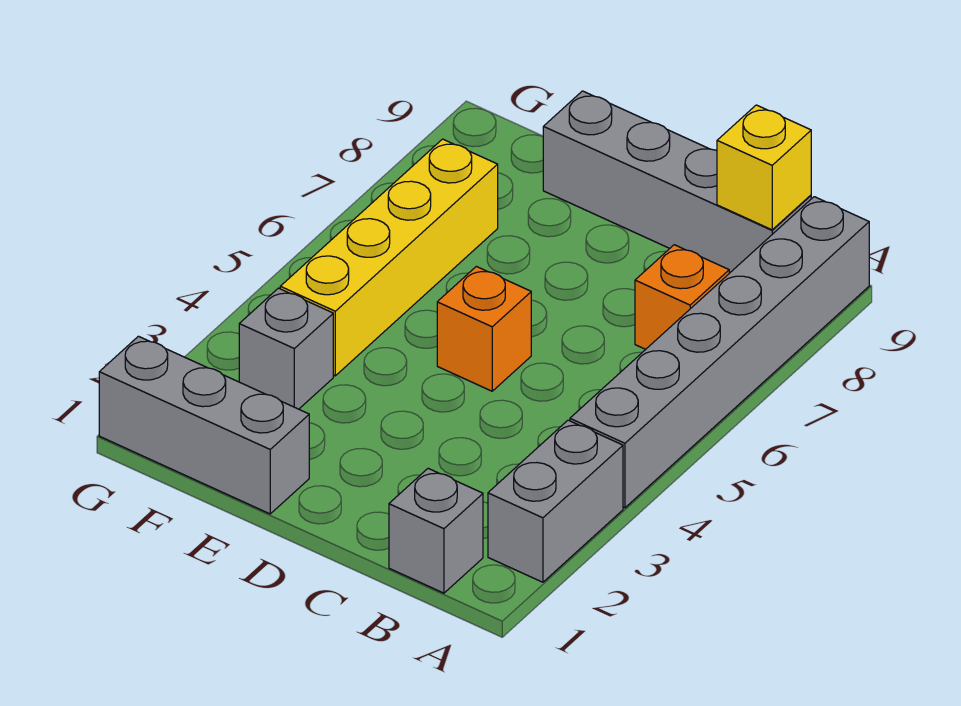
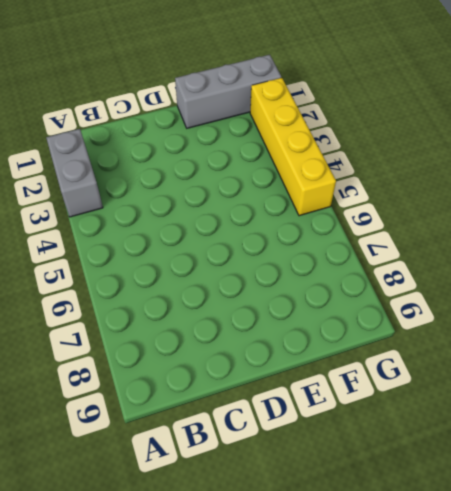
yellow 1x4 brick [250,78,336,216] -> yellow 1x4 brick moved to [280,139,498,376]
none -> grey 1x6 brick [570,197,869,508]
none -> grey 1x1 brick [389,468,483,593]

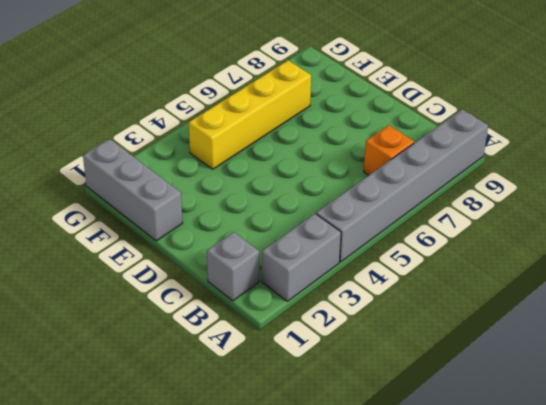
none -> grey 1x4 brick [543,91,811,273]
none -> orange 1x1 brick [437,266,531,391]

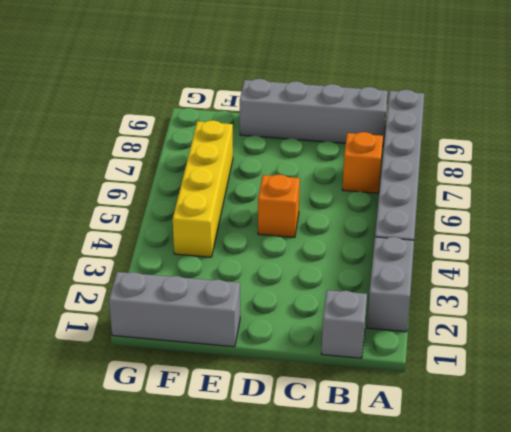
none -> grey 1x1 brick [239,288,333,409]
none -> yellow 1x1 brick [717,105,811,230]

